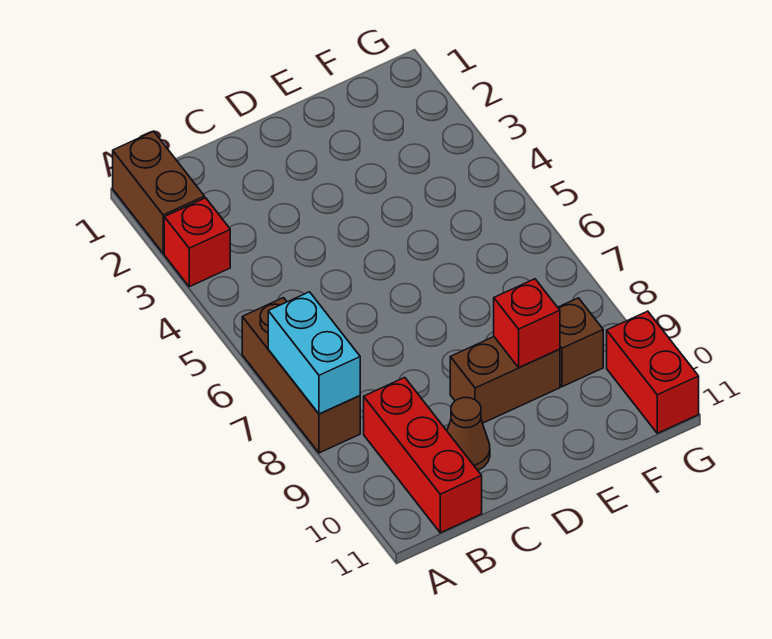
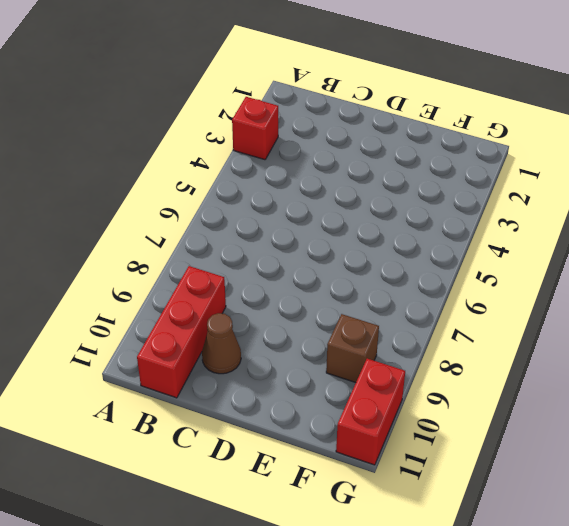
none -> brown 1x2 brick [113,131,205,253]
none -> brown 1x3 brick [242,298,360,453]

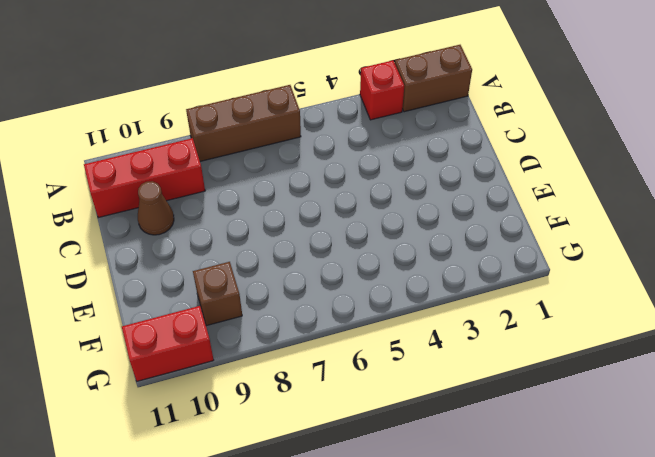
none -> brown 1x2 brick [450,337,560,423]
none -> cyan 1x2 brick [268,292,360,414]

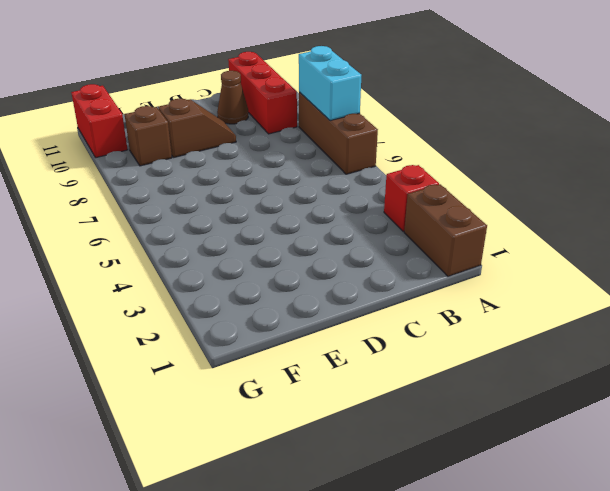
brown 1x2 slope [158,98,236,158] -> brown 1x2 brick [450,337,560,423]
none -> red 1x1 brick [494,279,560,368]

